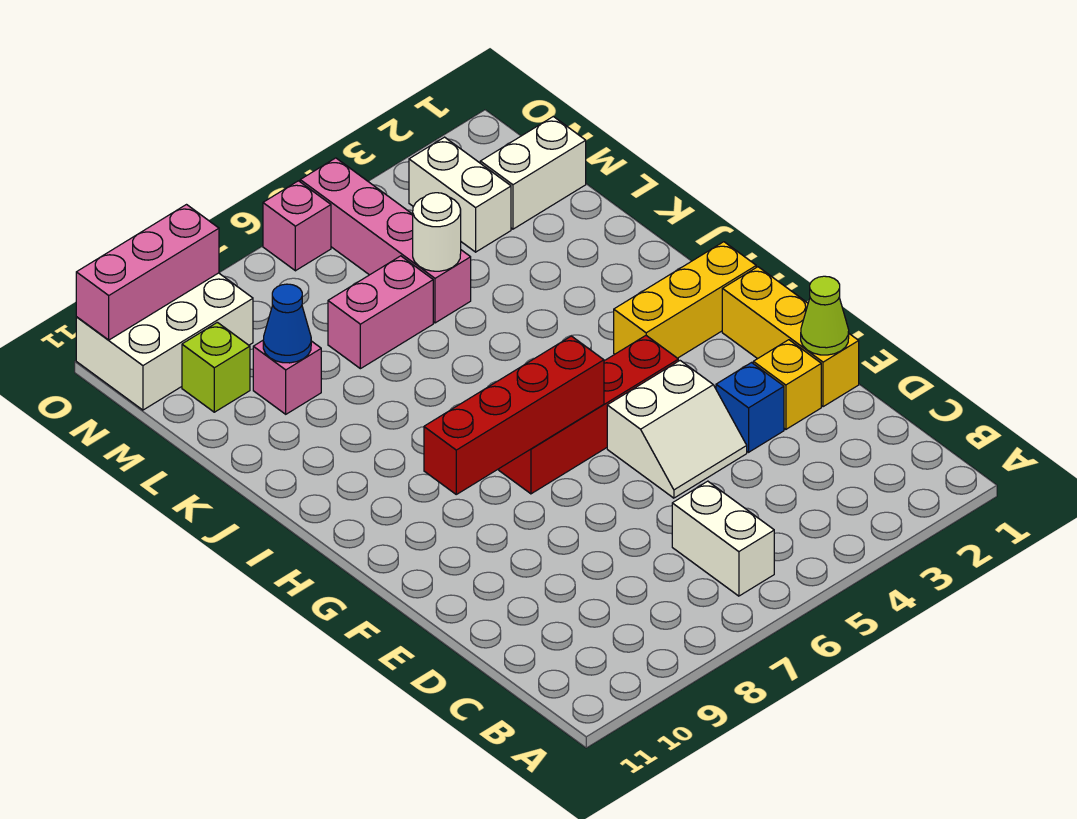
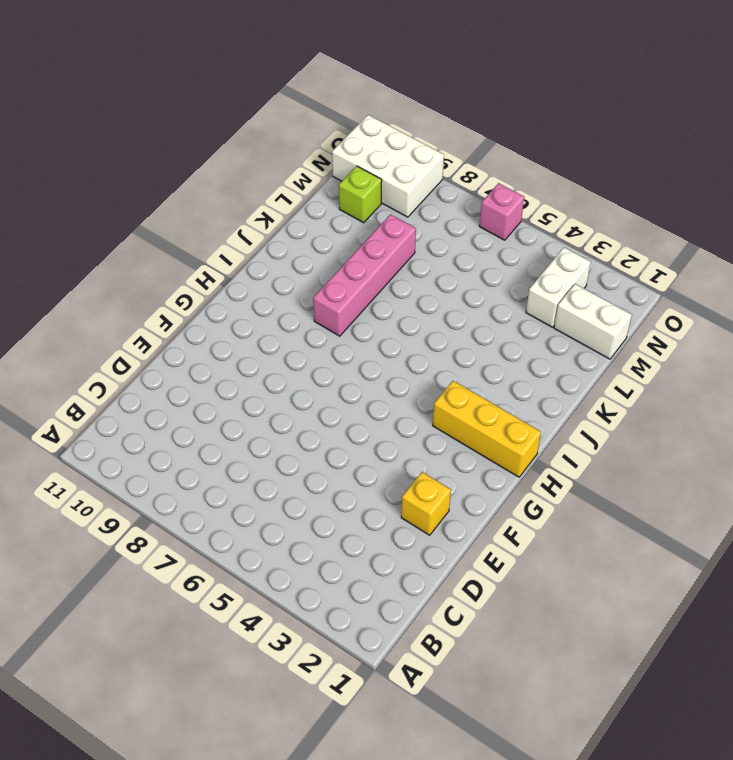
pink 1x4 brick [313,214,416,336] -> pink 1x4 brick moved to [300,158,471,323]
none -> white 1x2 brick [672,481,774,596]
none -> yellow 1x3 brick [722,267,859,407]
none -> blue 1x1 brick [716,363,784,452]

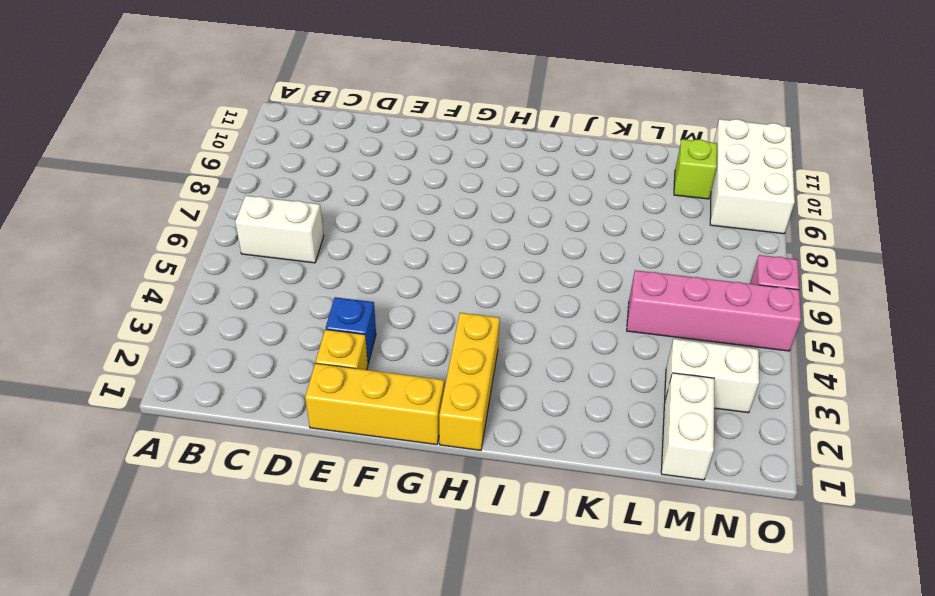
none -> white 2x2 slope [607,361,747,498]
none -> red 1x4 brick [499,336,678,494]
none -> pink 1x2 brick [328,256,433,369]

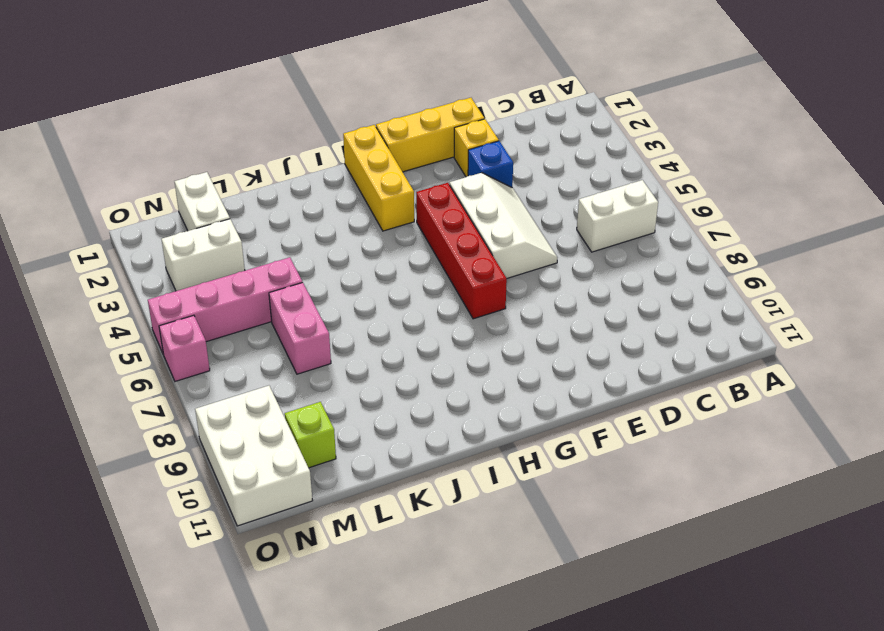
white 2x3 slope [450,173,558,278] -> white 2x2 slope [607,361,747,498]
none -> pink 1x1 brick [253,341,321,414]
none -> lime 1x1 cone [801,276,849,355]
none -> red 1x4 brick [424,336,604,494]

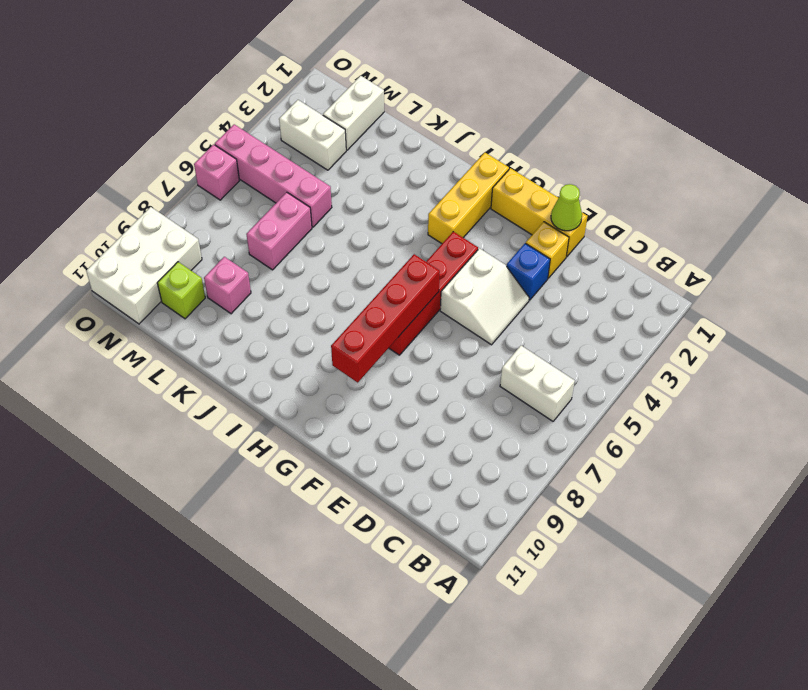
none -> white 1x1 round brick [413,193,461,271]
none -> blue 1x1 cone [263,284,311,363]
none -> pink 1x3 brick [76,205,219,340]

